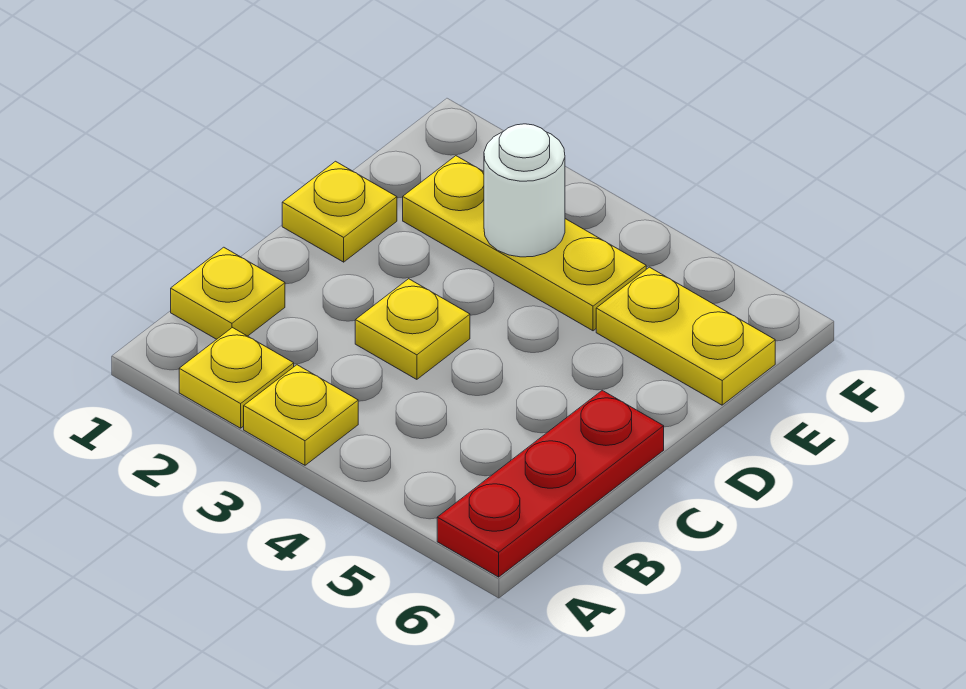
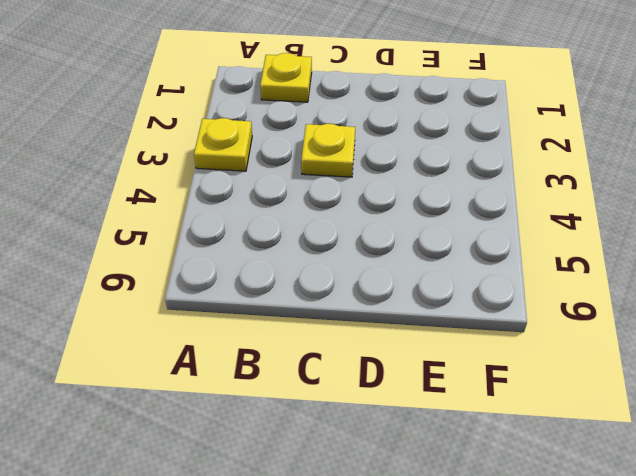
none -> yellow 1x1 plate [179,328,294,428]
none -> red 1x3 plate [437,390,664,577]

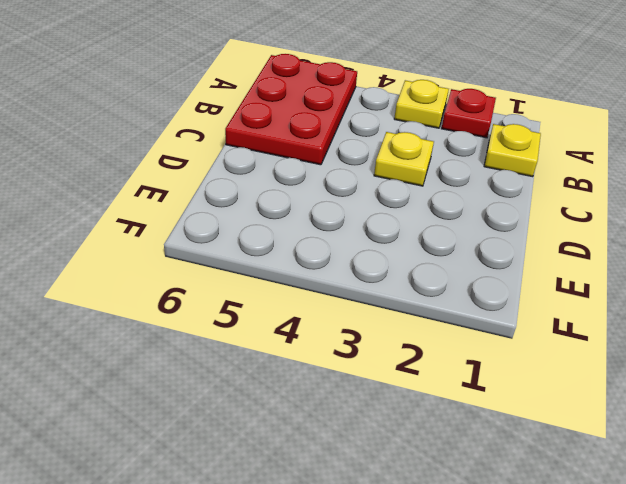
red 1x1 plate [441,89,496,138] -> yellow 1x1 plate [179,328,294,428]
red 2x3 plate [225,54,357,165] -> red 1x3 plate [437,390,664,577]
none -> yellow 1x1 plate [282,161,397,262]
none -> yellow 1x3 plate [403,156,646,331]

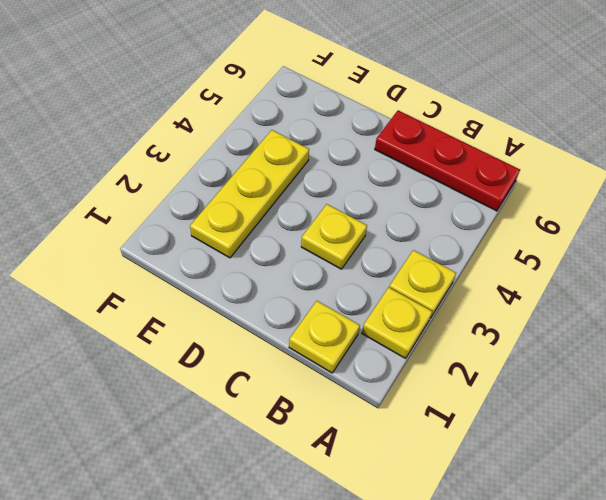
none -> yellow 1x1 plate [282,161,397,262]
none -> yellow 1x2 plate [596,267,775,405]

